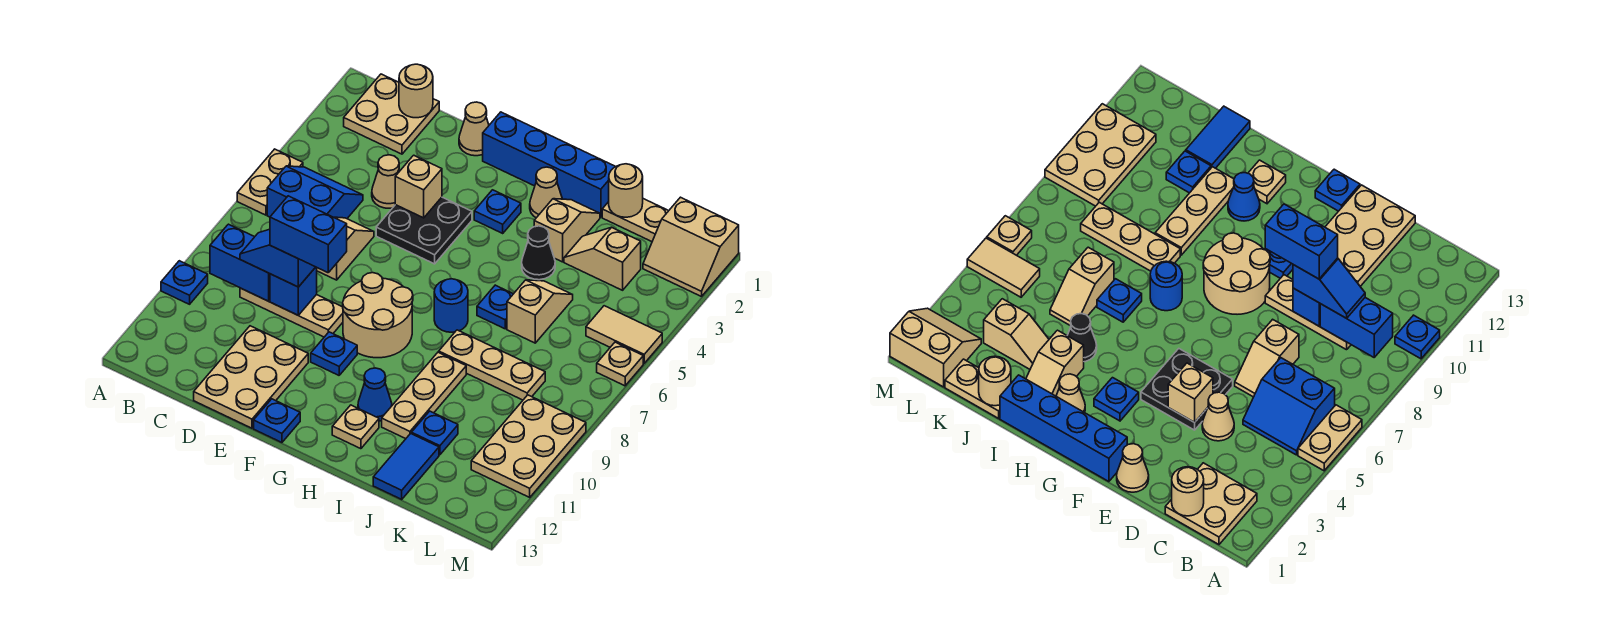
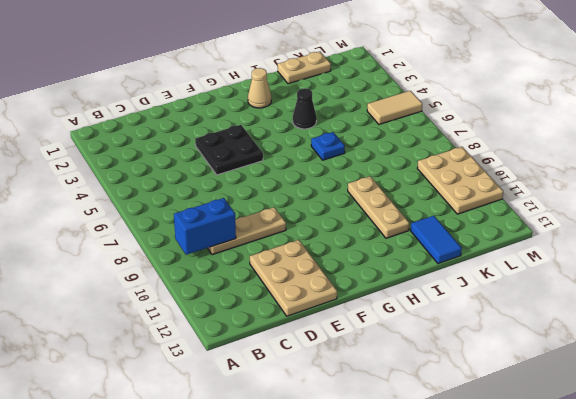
none -> tan 1x2 plate [237,149,303,215]
none -> blue 1x1 plate [161,261,208,304]
none -> tan 2x2 plate [344,74,439,154]
none -> blue 2x2 slope [267,166,363,219]

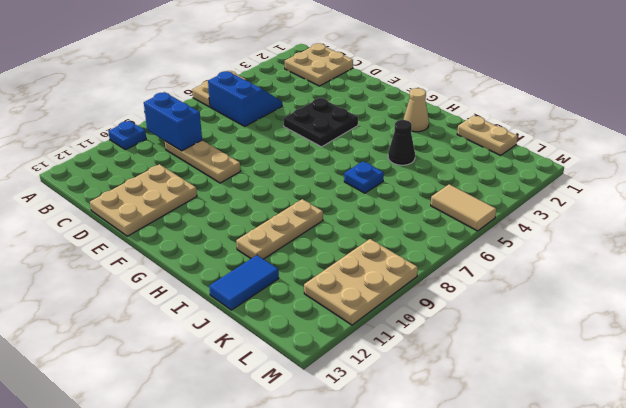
none -> tan 1x1 cone [372,155,400,208]
none -> tan 1x2 slope [317,217,374,280]
none -> tan 1x1 cone [459,102,489,156]
none -> blue 1x4 brick [483,112,615,217]

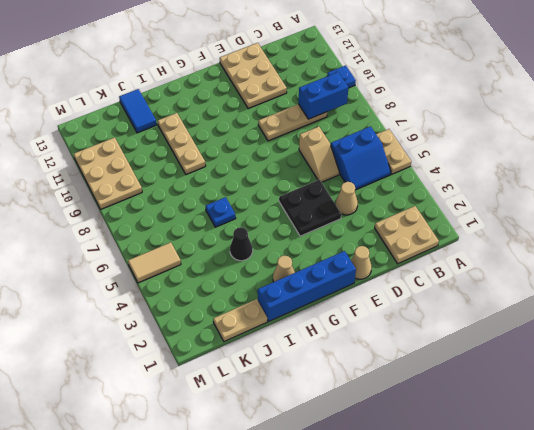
none -> tan 2x2 round brick [343,273,413,358]
none -> blue 1x1 plate [311,332,357,375]
none -> blue 1x1 plate [254,399,300,442]
none -> blue 1x1 plate [474,190,521,233]

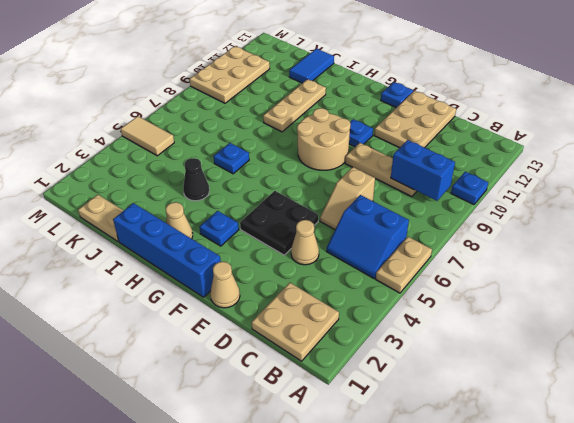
none -> blue 1x1 round brick [434,279,468,332]
none -> blue 1x1 cone [358,368,392,421]
none -> tan 1x1 plate [332,405,379,449]
none -> tan 1x2 slope [534,199,600,262]

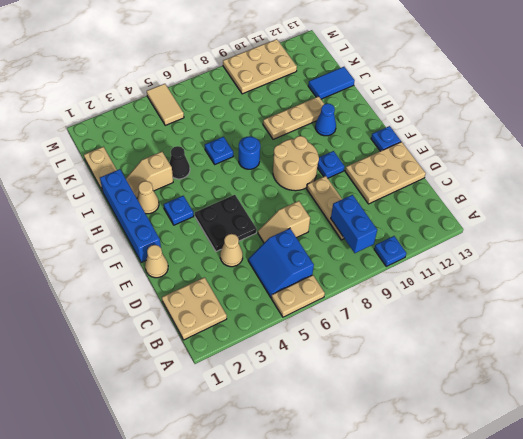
none -> tan 1x1 plate [332,405,379,449]
none -> tan 1x3 plate [439,330,545,400]
none -> tan 1x2 slope [564,227,641,290]
none -> tan 1x2 slope [507,280,573,343]

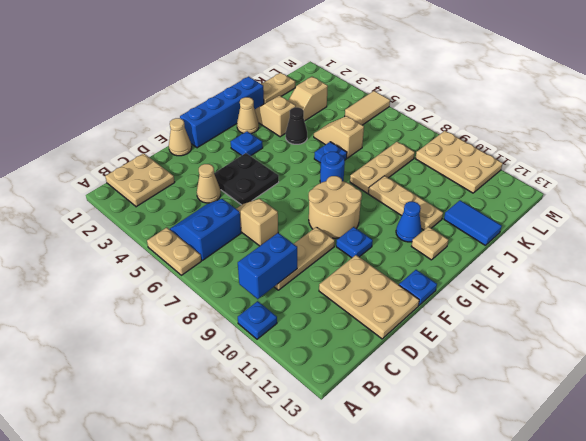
none -> blue 1x1 plate [411,411,458,455]
none -> tan 2x2 slope [643,197,739,297]
none -> tan 1x1 plate [597,342,643,386]
none -> tan 1x1 round brick [399,64,433,118]

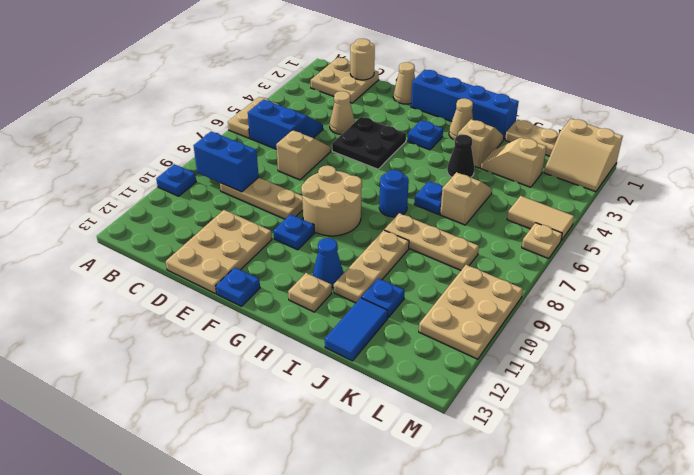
none -> blue 1x1 brick [270,267,317,315]
none -> tan 1x1 brick [395,155,442,218]
none -> tan 1x1 round brick [609,164,643,217]
none -> blue 1x2 slope [240,229,315,287]

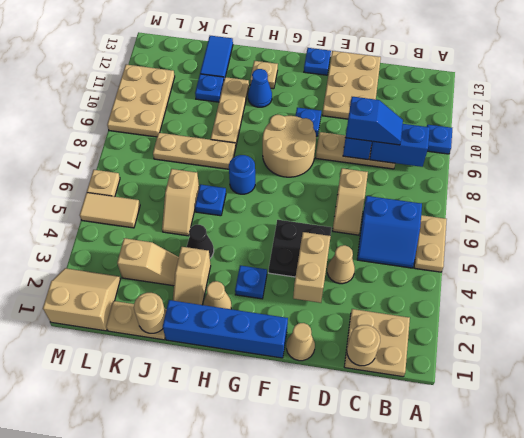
tan 1x2 brick [293,232,331,303] -> tan 1x1 brick [395,155,442,218]
none -> blue 1x2 brick [270,196,347,273]

